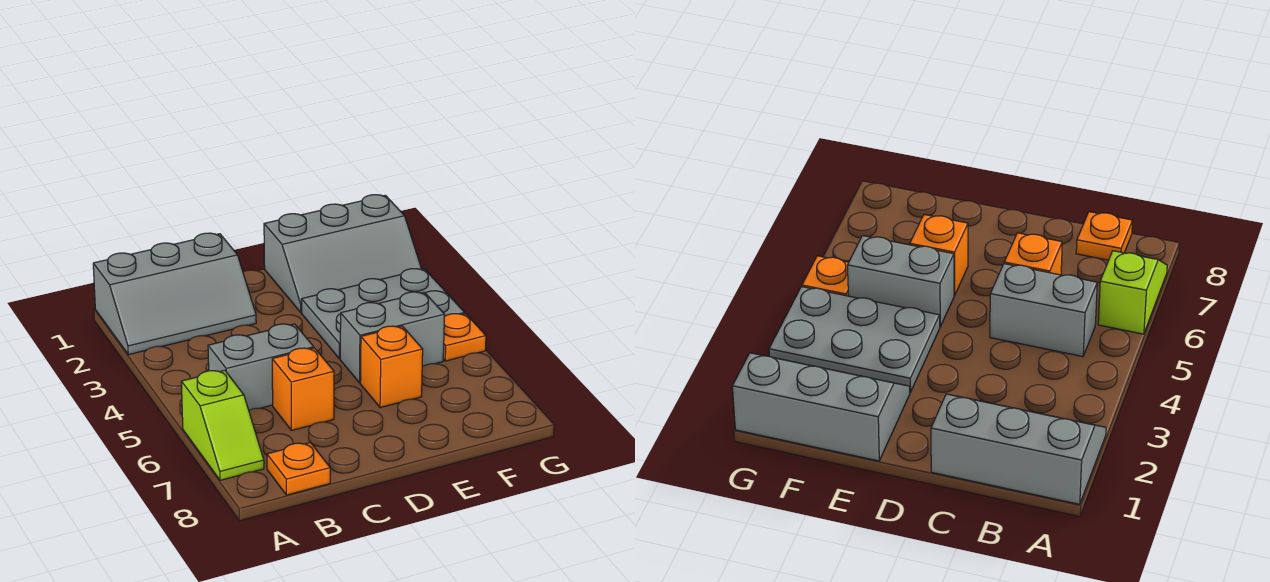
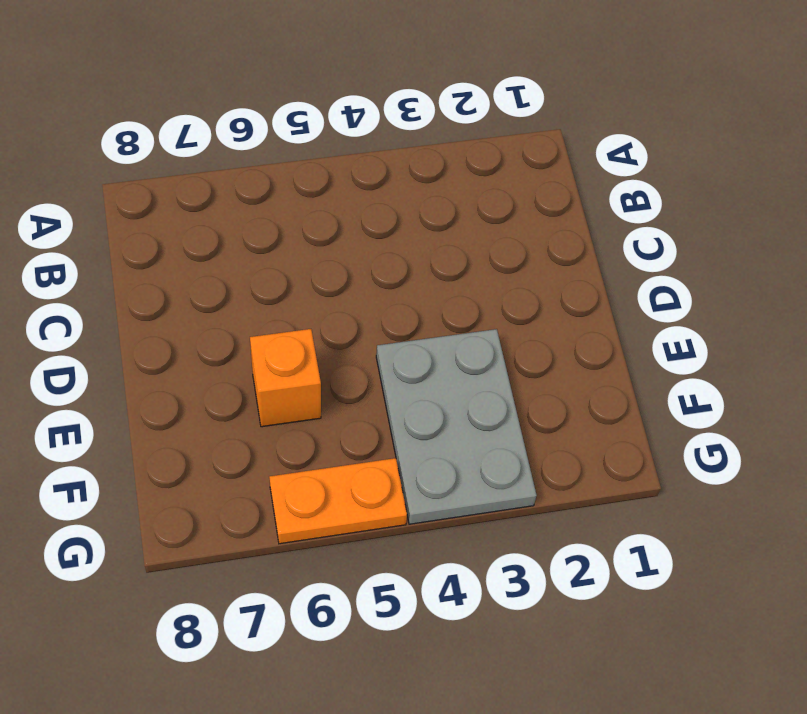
orange 1x2 plate [269,458,407,544] -> orange 1x1 plate [443,314,486,361]
none -> grey 2x3 slope [93,233,256,355]
none -> lime 1x2 slope [181,370,264,480]

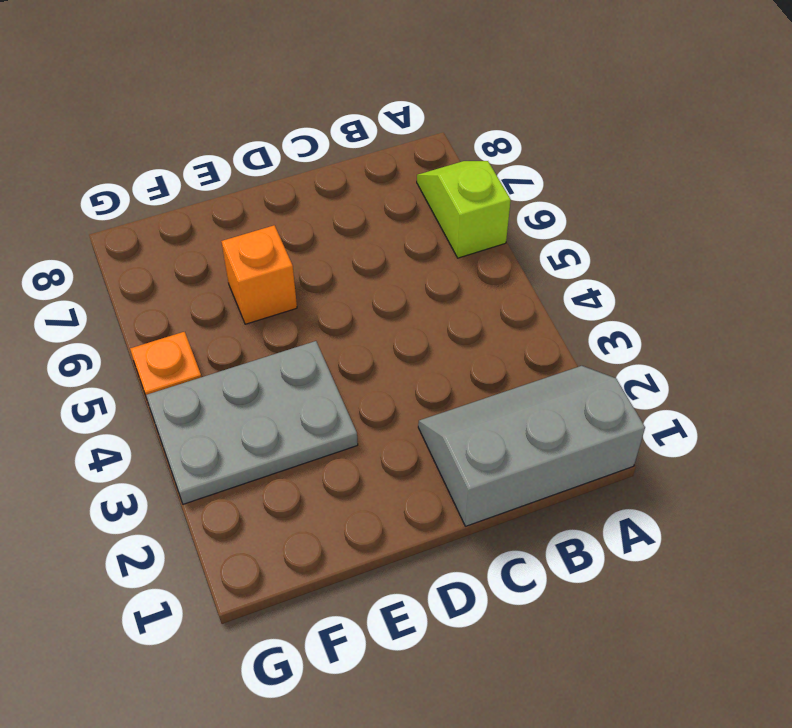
none -> grey 1x2 brick [208,324,314,410]
none -> orange 1x1 plate [267,443,330,495]

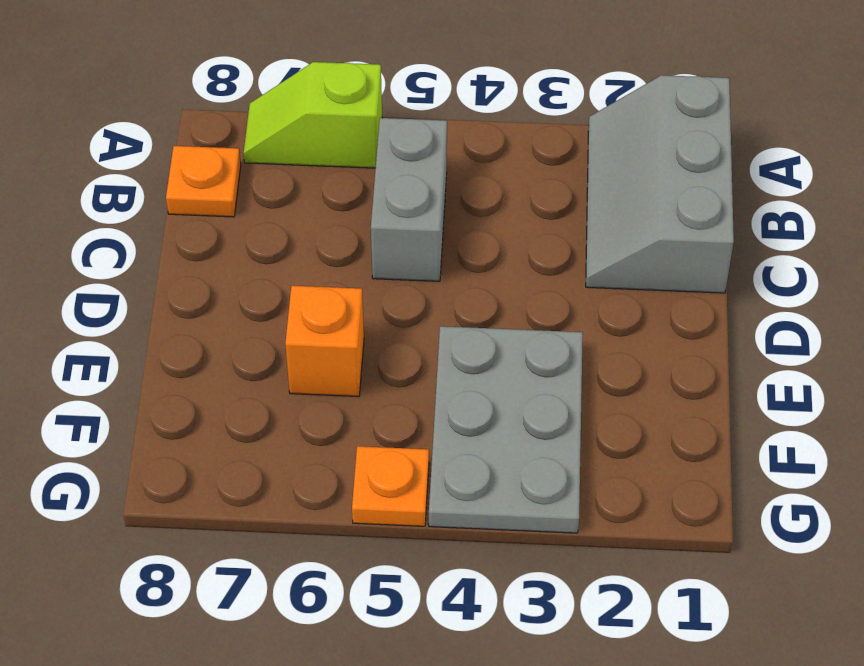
none -> orange 1x1 brick [272,348,334,431]
none -> grey 2x3 slope [264,195,422,312]

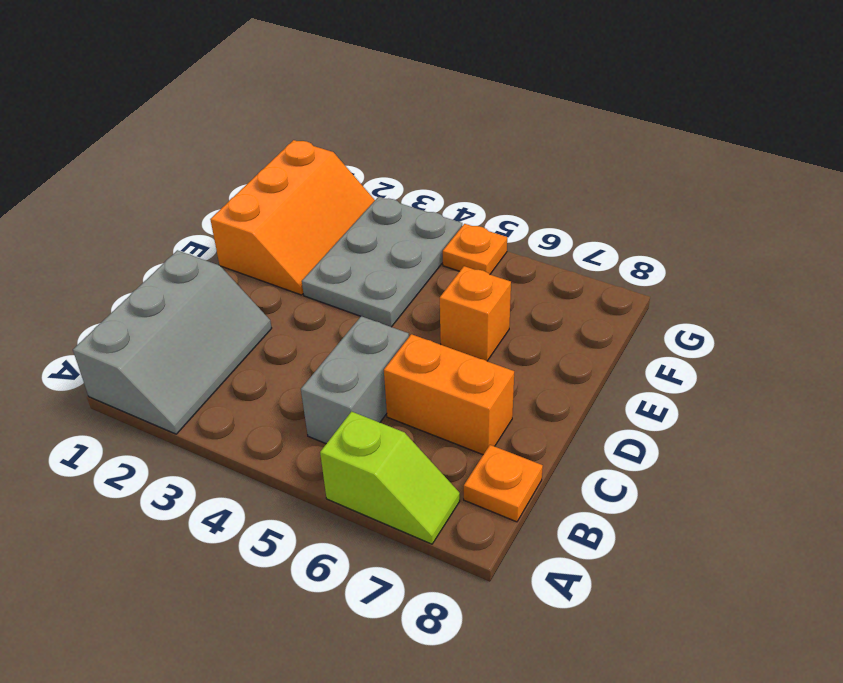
orange 1x2 brick [384,334,514,455] -> orange 1x1 brick [272,348,334,431]
orange 2x3 slope [210,140,375,295] -> grey 2x3 slope [264,195,422,312]
none -> grey 1x2 brick [340,292,445,383]

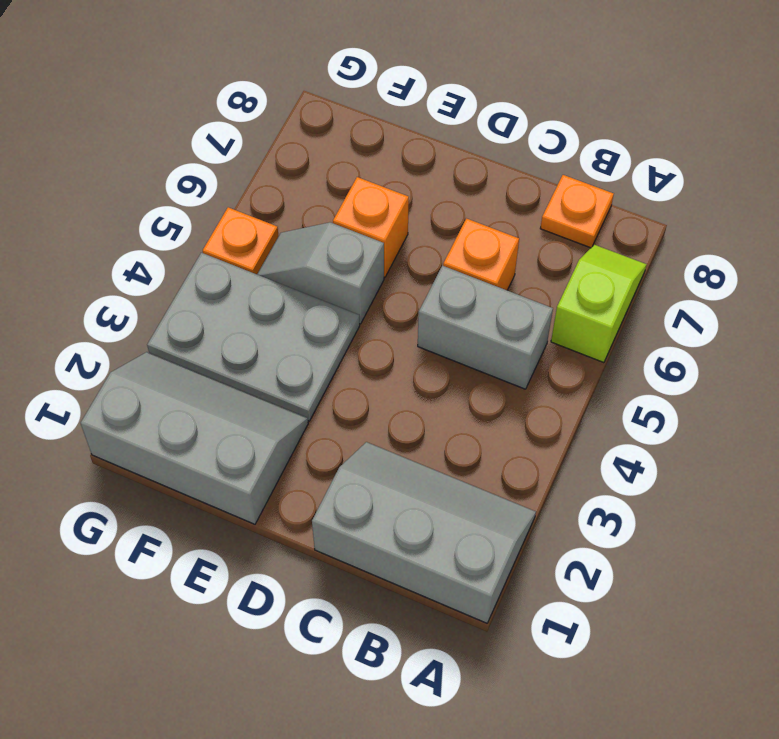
grey 1x2 slope [257,222,384,324] -> grey 1x2 brick [340,292,445,383]

